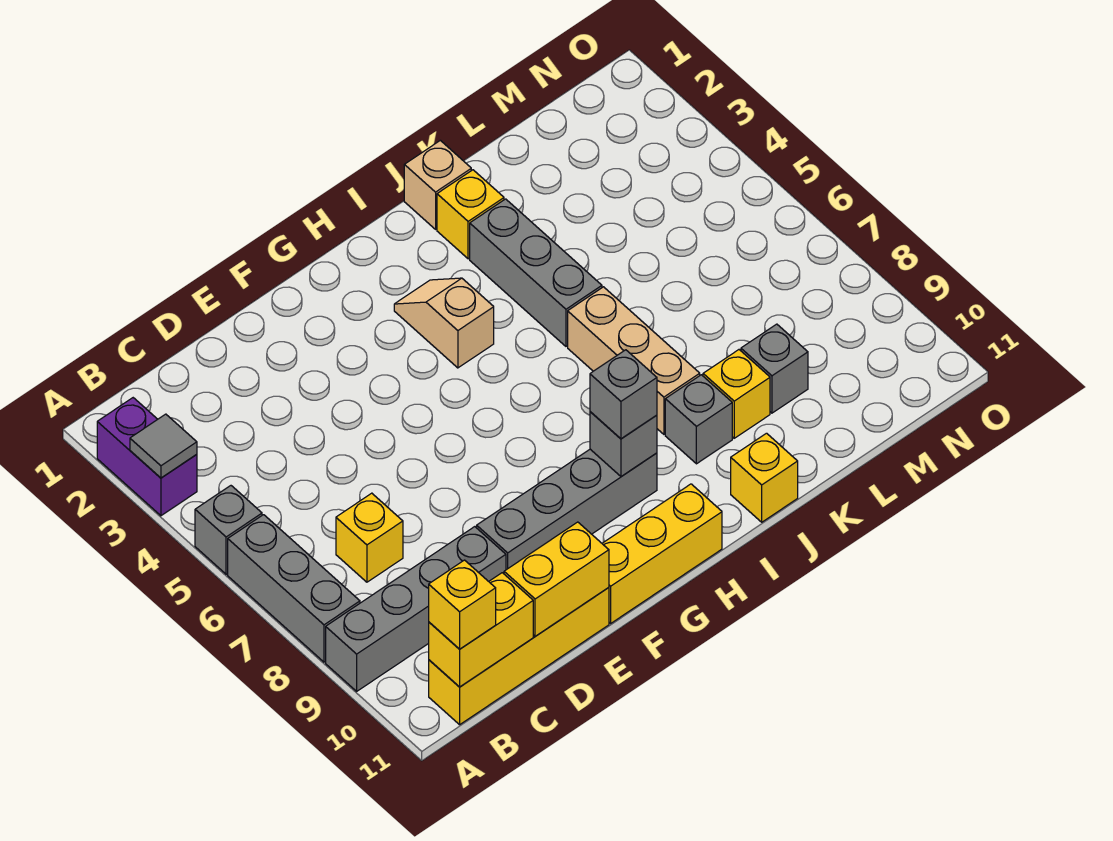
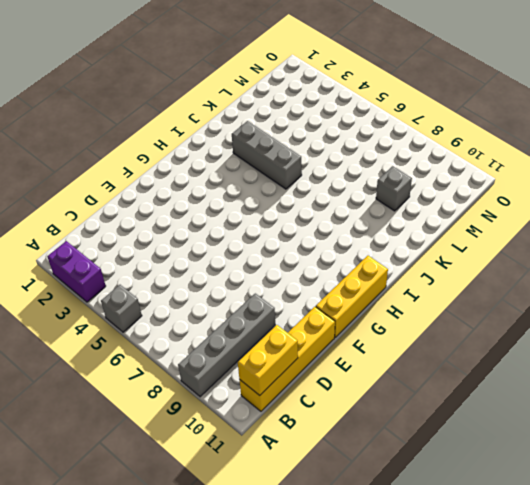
none -> grey 1x3 brick [228,515,360,662]
none -> yellow 1x1 brick [336,493,403,582]
none -> grey 1x4 brick [477,449,657,570]

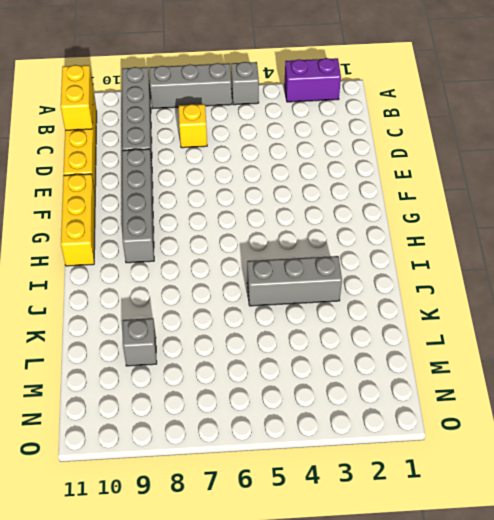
none -> tan 1x2 slope [394,278,494,368]
none -> tan 1x1 brick [404,140,471,229]
none -> yellow 1x1 brick [437,170,504,259]

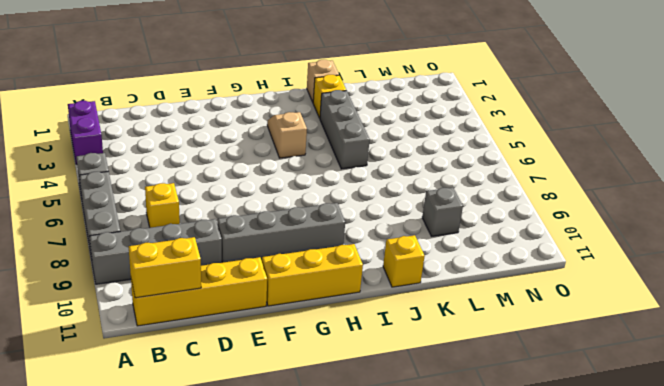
none -> tan 1x3 brick [568,287,700,434]
none -> grey 1x1 brick [665,375,732,464]
none -> yellow 1x1 brick [703,350,770,438]

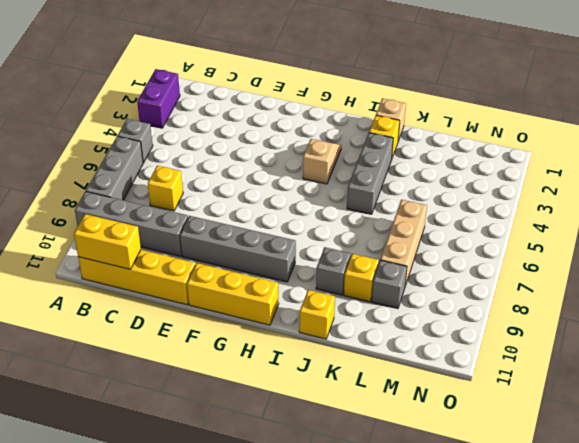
tan 1x3 brick [380,200,427,286] -> tan 1x3 brick moved to [568,287,700,434]
none -> grey 1x1 tile [130,414,197,478]
none -> yellow 1x2 brick [504,522,609,636]
none -> grey 1x1 brick [590,412,657,477]

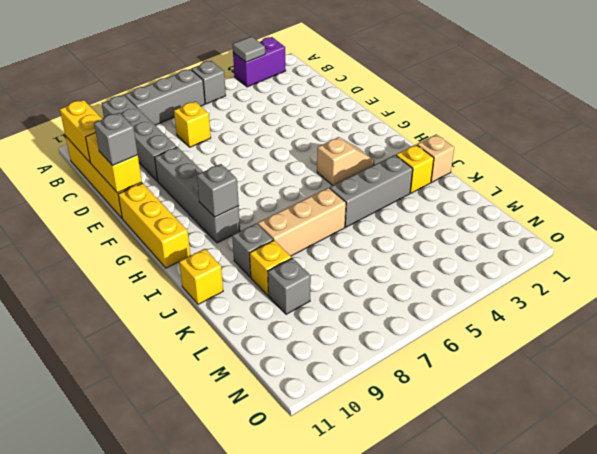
grey 1x1 brick [94,113,138,165] -> grey 1x1 brick moved to [590,350,657,439]
none -> yellow 1x1 brick [429,560,496,649]

